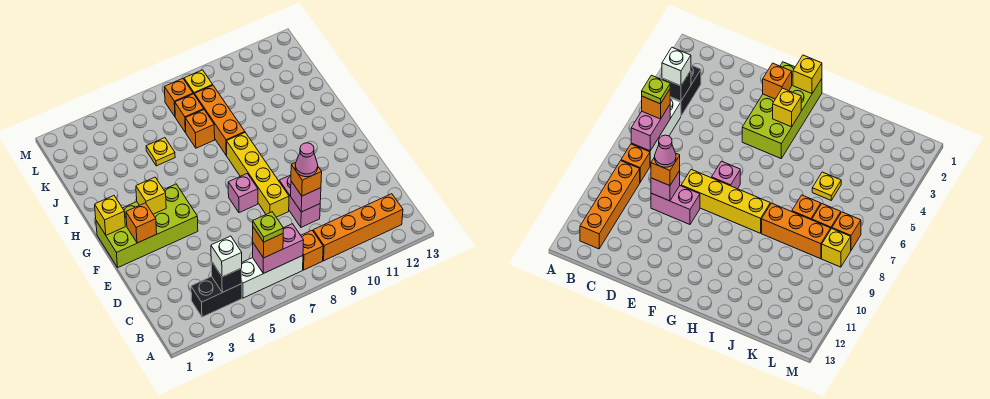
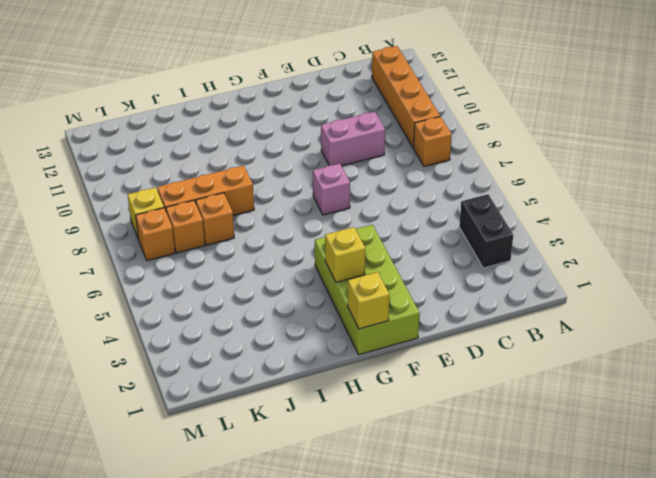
none -> white 1x3 brick [242,256,303,298]
none -> yellow 1x4 brick [227,133,289,217]
none -> yellow 1x1 plate [146,138,175,166]

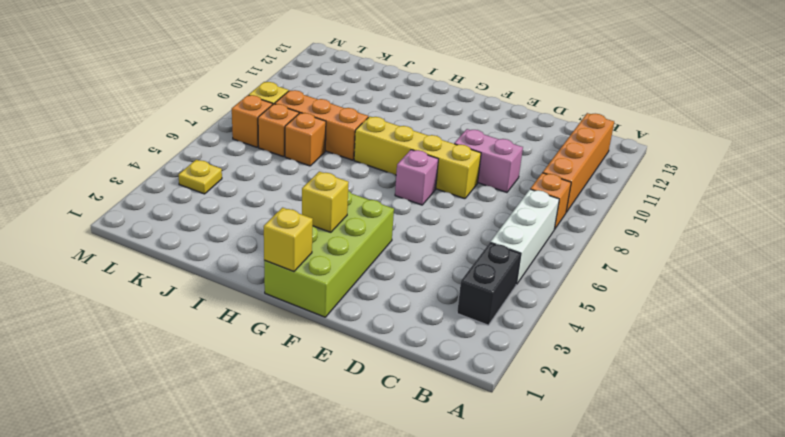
yellow 1x1 plate [179,160,222,194] -> yellow 1x1 plate moved to [146,138,175,166]
none -> black 1x1 brick [211,261,242,293]
none -> pink 1x2 brick [253,224,304,274]
none -> pink 1x1 brick [291,181,321,212]

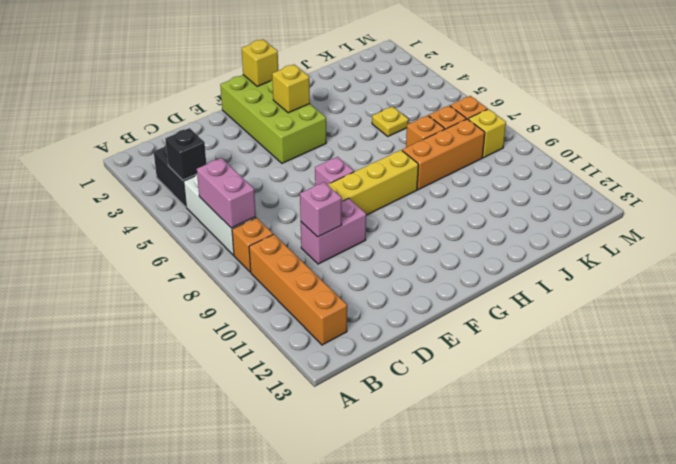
none -> orange 1x1 brick [126,203,157,243]
none -> white 1x1 brick [211,236,242,277]
none -> orange 1x1 brick [253,227,283,258]

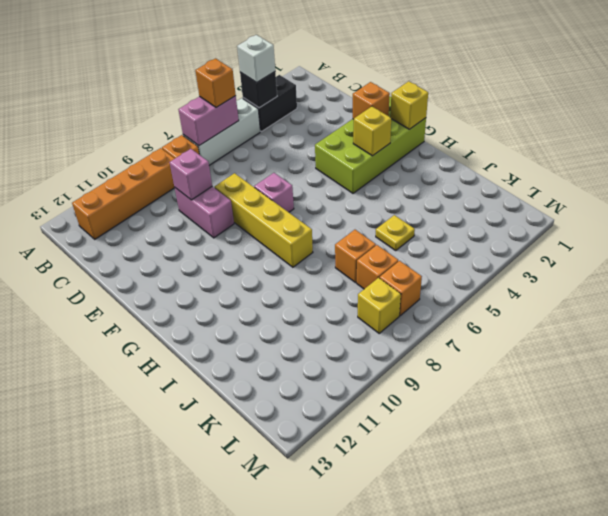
none -> orange 1x3 brick [195,86,245,155]
none -> orange 1x1 brick [291,162,322,196]
none -> lime 1x1 plate [253,212,283,242]

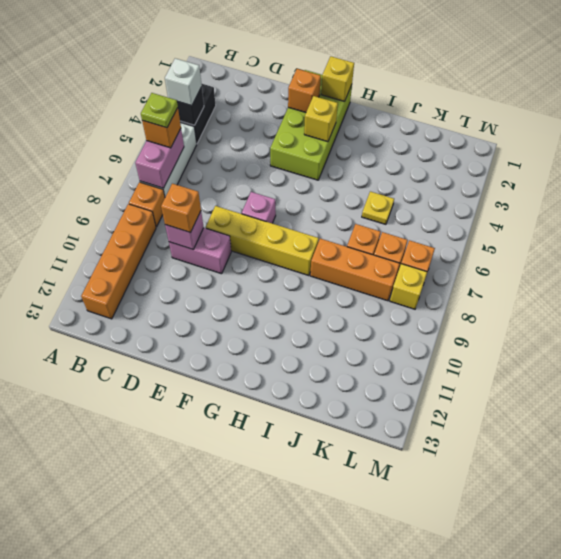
none -> pink 1x1 cone [295,143,318,177]

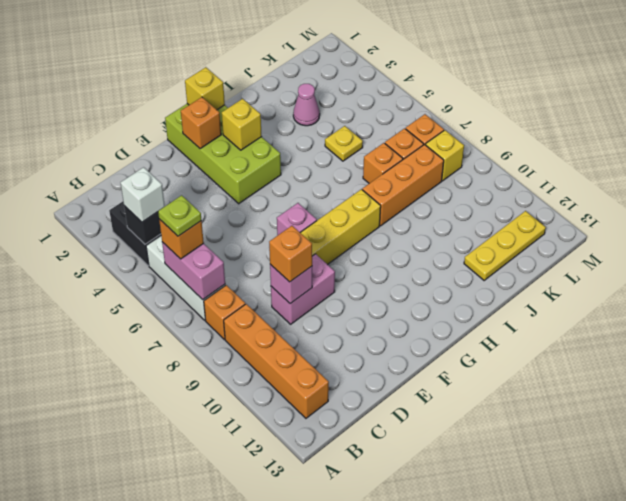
pink 1x1 cone [293,84,320,126] -> pink 1x1 cone moved to [295,143,318,177]
yellow 1x3 plate [464,211,546,280] -> none

